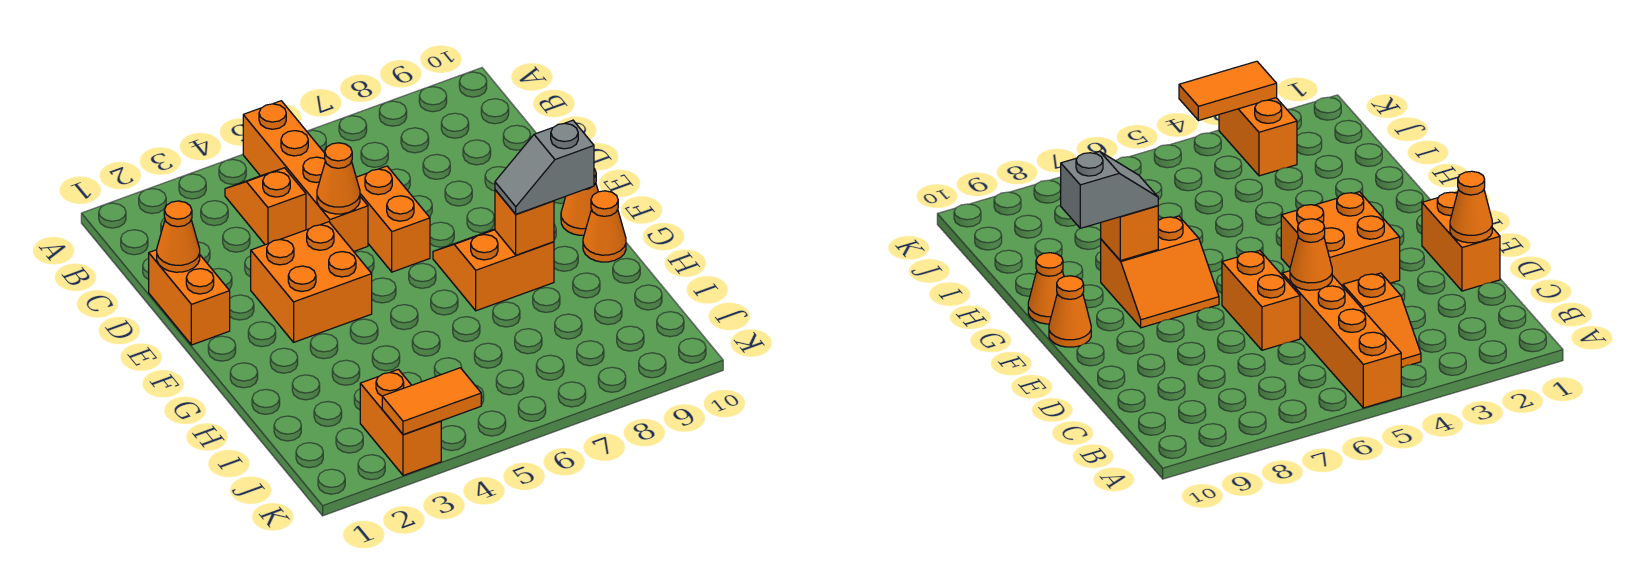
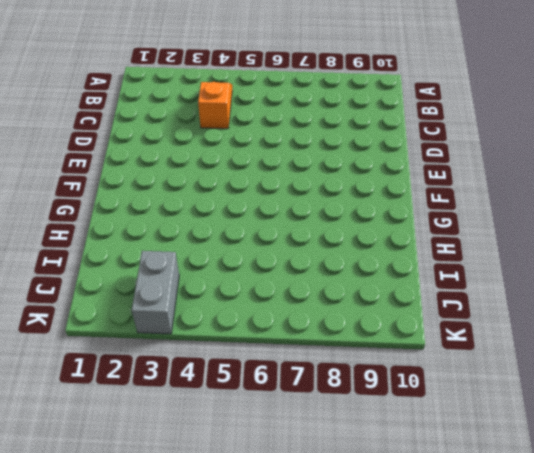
grey 1x2 brick [132,251,179,334] -> orange 1x2 brick [360,369,441,476]
none -> orange 1x4 brick [243,101,368,251]
none -> orange 1x2 brick [149,250,230,345]
none -> orange 1x2 brick [356,166,430,272]

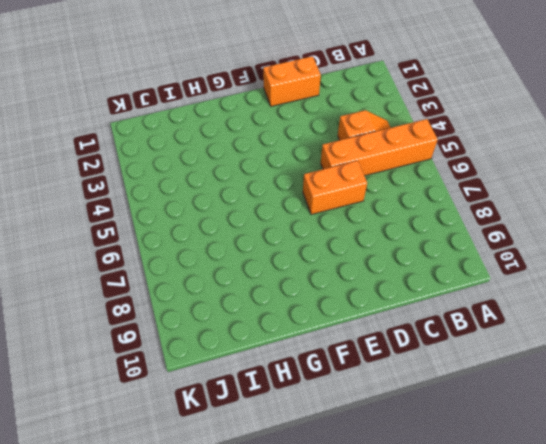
none -> orange 2x2 brick [251,222,372,342]
none -> orange 2x2 slope [433,229,554,311]
none -> orange 1x1 cone [561,169,598,235]

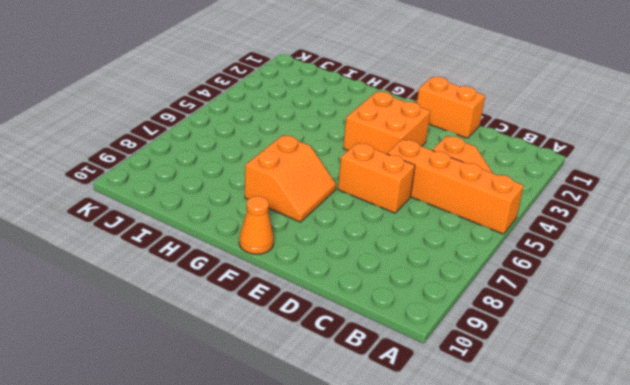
none -> orange 1x1 cone [583,191,626,262]
none -> orange 1x2 brick [360,369,441,476]
none -> orange 1x1 cone [157,201,200,272]

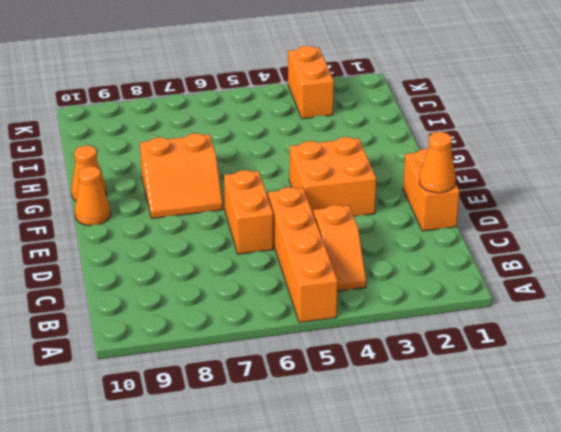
none -> orange 1x1 cone [317,143,360,214]
none -> orange 1x1 brick [495,190,554,255]
none -> orange 1x2 tile [382,368,481,435]

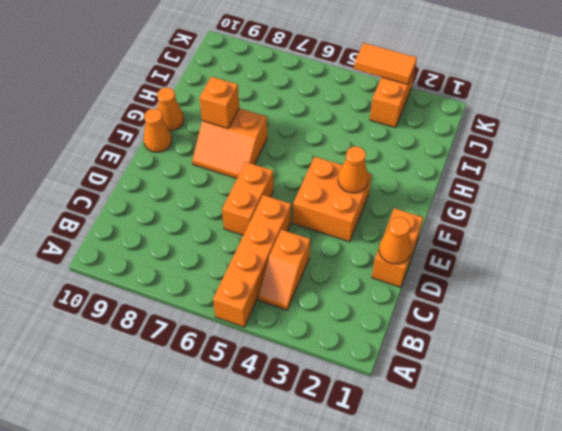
orange 1x1 cone [338,146,368,193] -> orange 1x1 cone moved to [317,143,360,214]
none -> grey 1x2 slope [495,120,594,214]

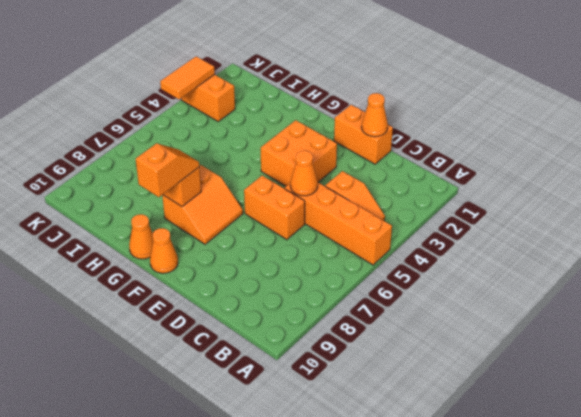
orange 1x2 slope [136,143,199,197] -> grey 1x2 slope [495,120,594,214]

